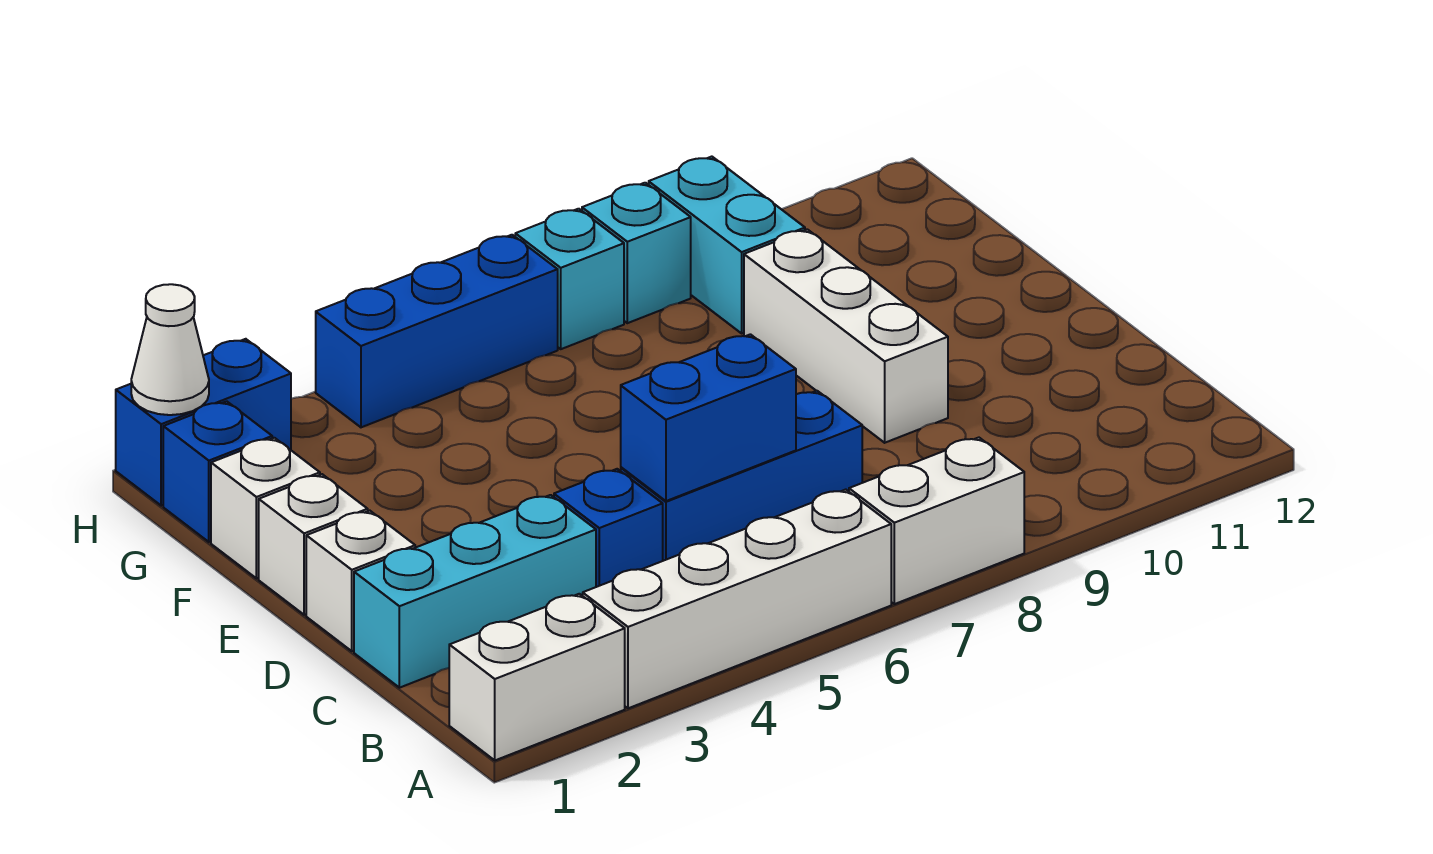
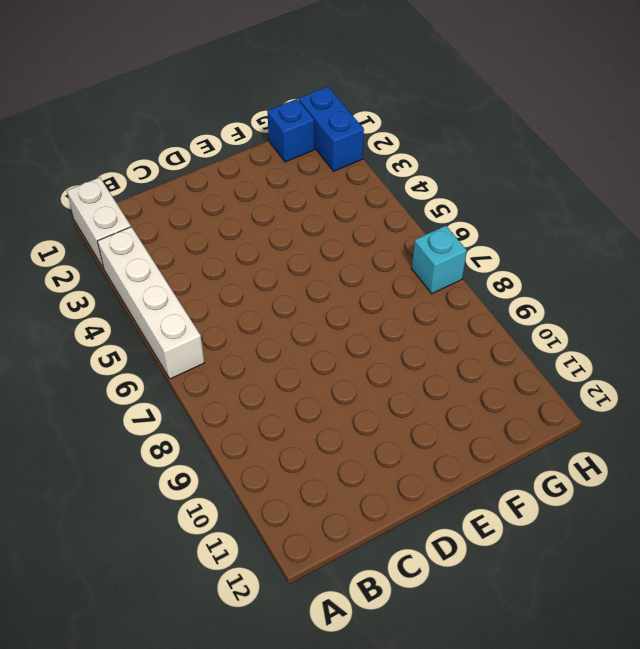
none -> white 1x2 brick [849,438,1024,604]
none -> cyan 1x3 brick [354,495,596,688]
none -> blue 1x1 brick [554,469,663,587]

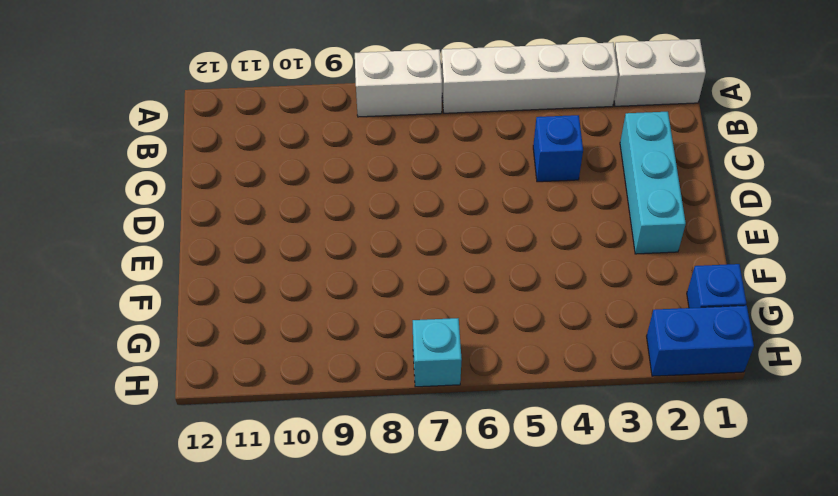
cyan 1x3 brick [620,112,686,254] -> cyan 1x3 brick turned to [354,495,596,688]
none -> blue 1x3 brick [621,391,862,561]
none -> white 1x1 brick [306,511,415,651]
none -> white 1x3 brick [744,229,948,443]

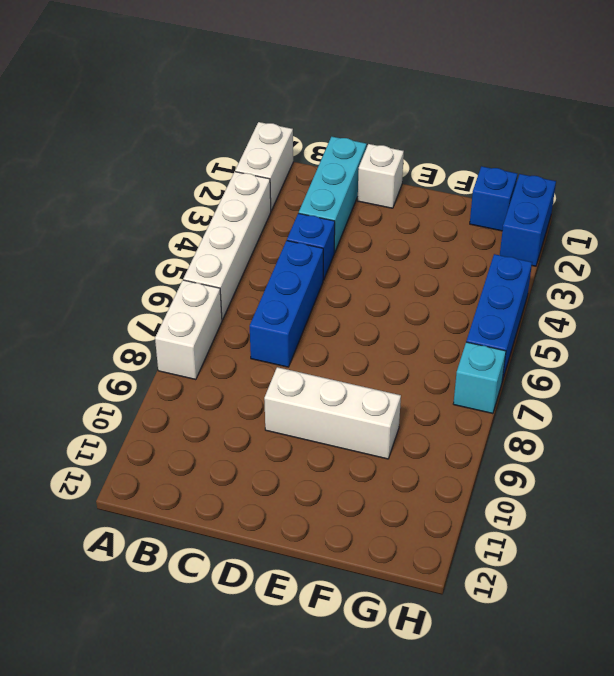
none -> white 1x1 brick [259,474,368,615]
none -> white 1x1 brick [211,438,320,578]
none -> cyan 1x2 brick [649,157,805,333]

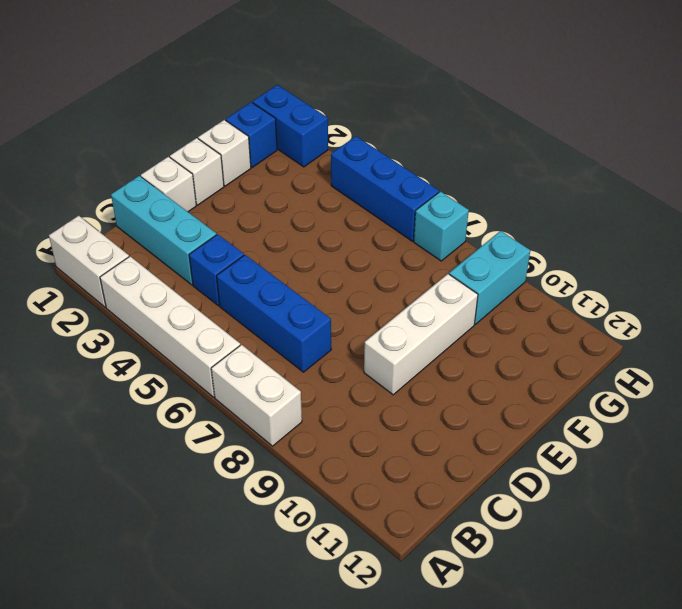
none -> cyan 1x1 brick [582,183,691,323]
none -> blue 1x2 brick [621,334,796,501]
none -> white 1x1 cone [131,284,209,415]

